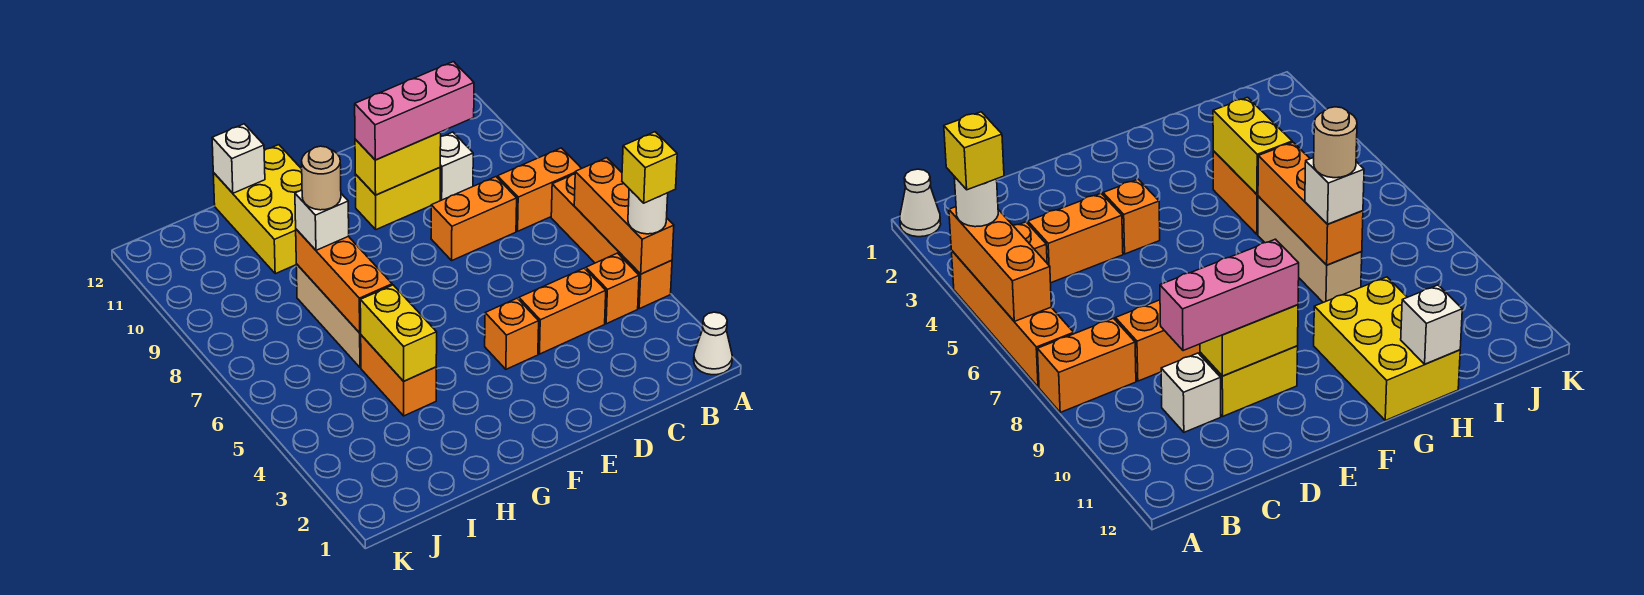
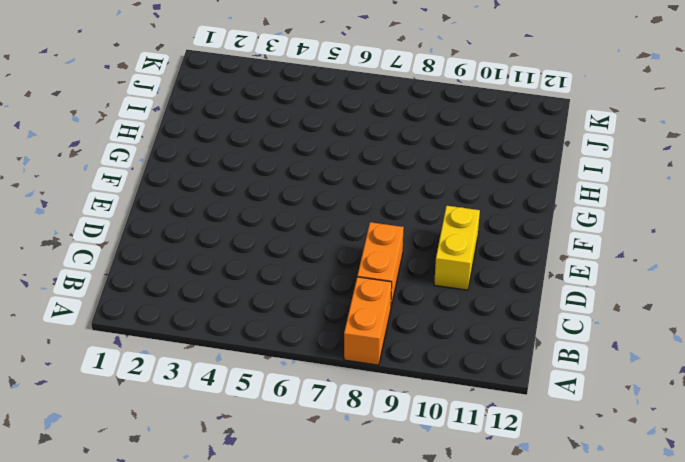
none -> white 1x1 cone [694,312,732,375]
none -> orange 1x4 brick [551,174,672,309]
none -> orange 1x1 brick [586,253,639,324]

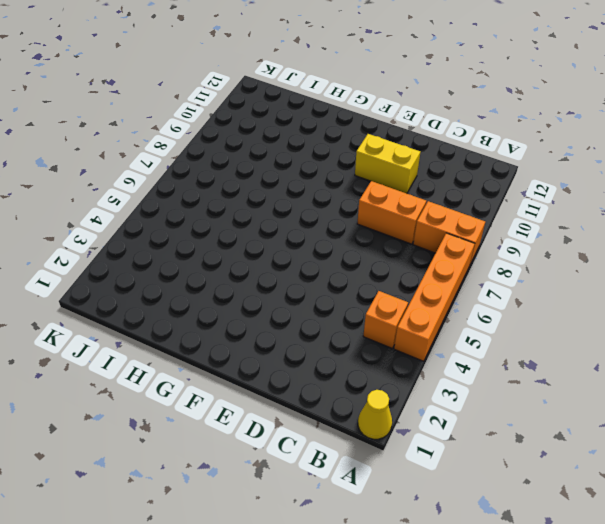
yellow 1x1 cone [358,390,392,439] -> white 1x1 cone [694,312,732,375]
none -> orange 1x2 brick [519,268,606,354]
none -> white 1x1 brick [440,132,473,200]
none -> orange 1x1 brick [485,298,539,369]

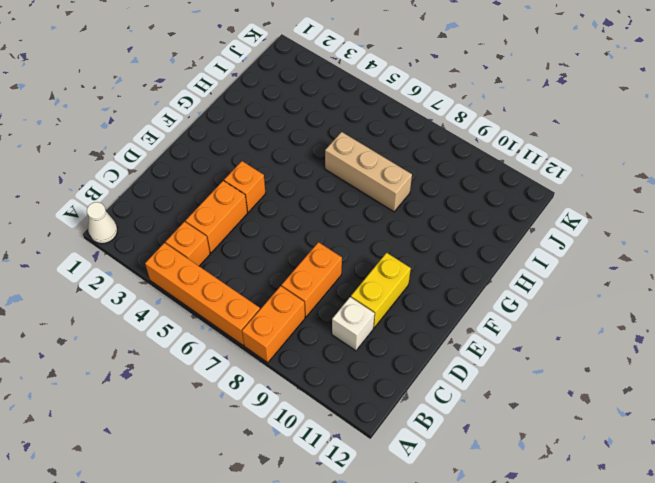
none -> yellow 2x3 brick [213,145,302,274]
none -> orange 1x2 brick [361,335,436,416]
none -> orange 1x3 brick [574,158,674,274]

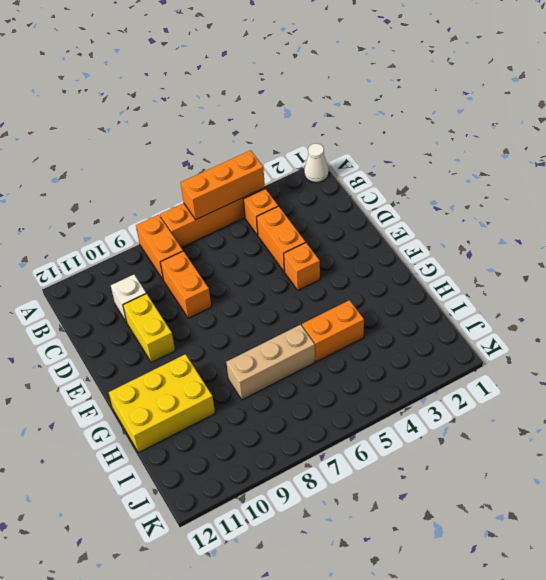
none -> yellow 1x2 brick [355,132,441,195]
none -> yellow 1x2 brick [360,285,437,381]
none -> orange 1x3 brick [296,229,392,333]

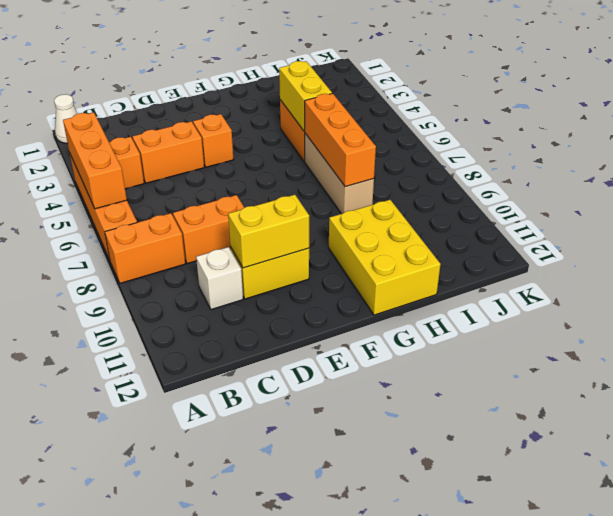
none -> white 1x1 brick [212,124,265,193]
none -> white 1x1 round brick [628,189,668,234]
none -> pink 1x3 brick [355,62,474,160]

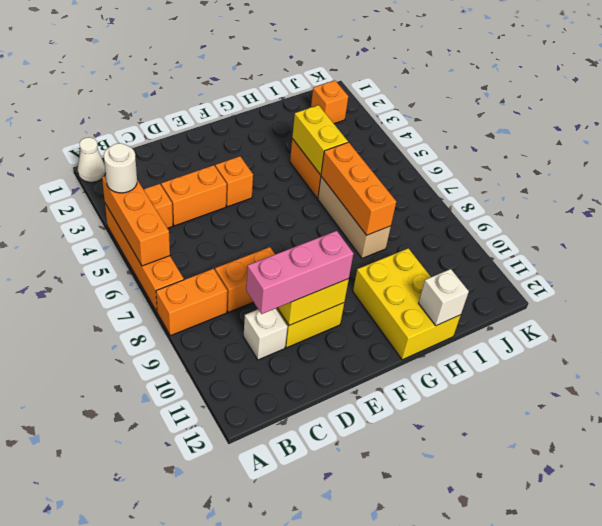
orange 1x1 brick [311,81,348,124] -> none
none -> white 1x1 brick [295,190,349,250]
none -> yellow 1x1 brick [622,132,677,203]
none -> tan 1x1 round brick [302,146,341,210]

